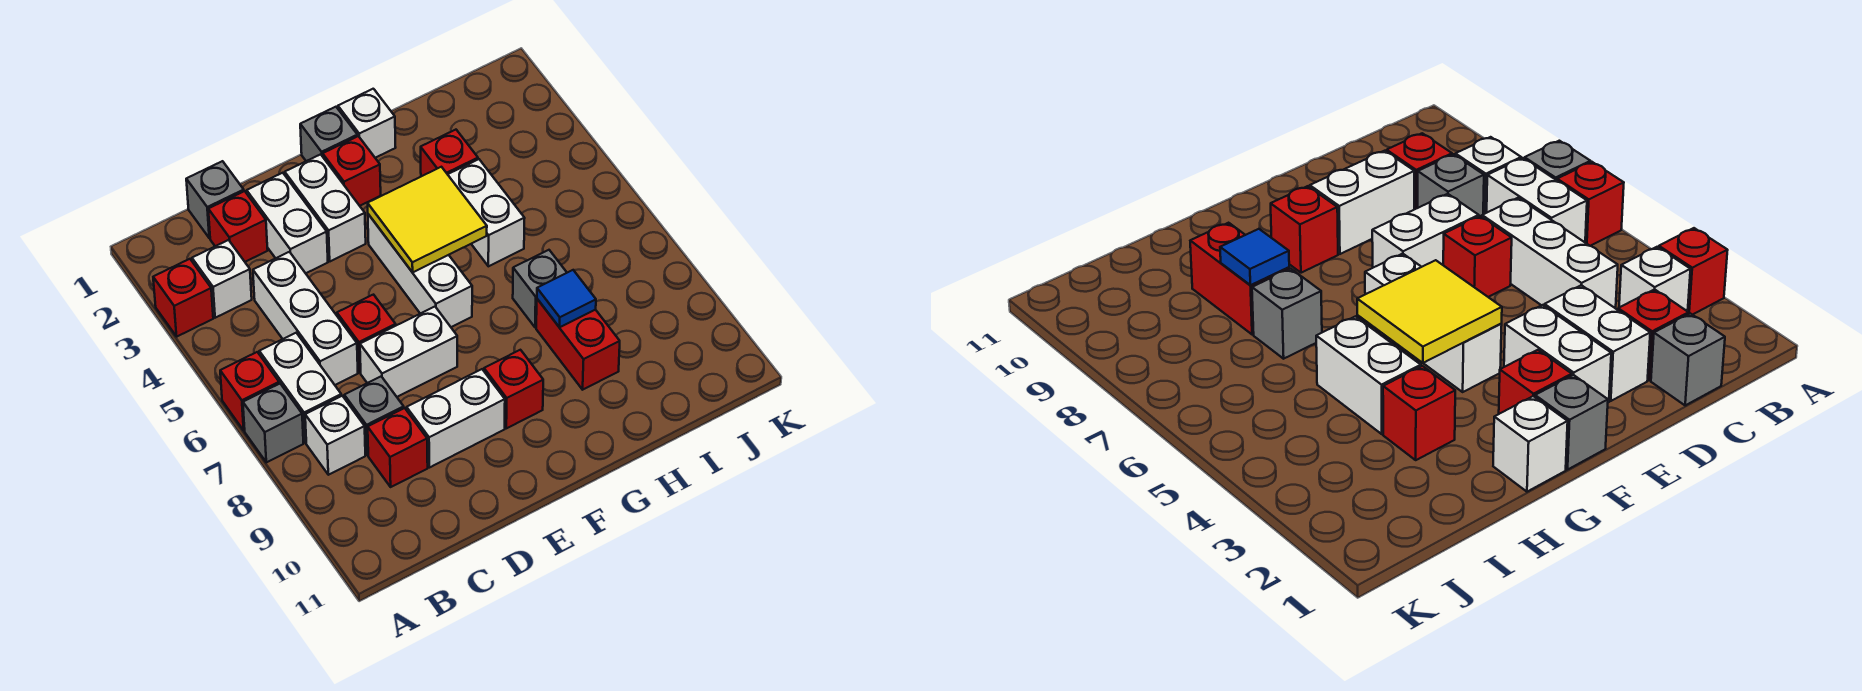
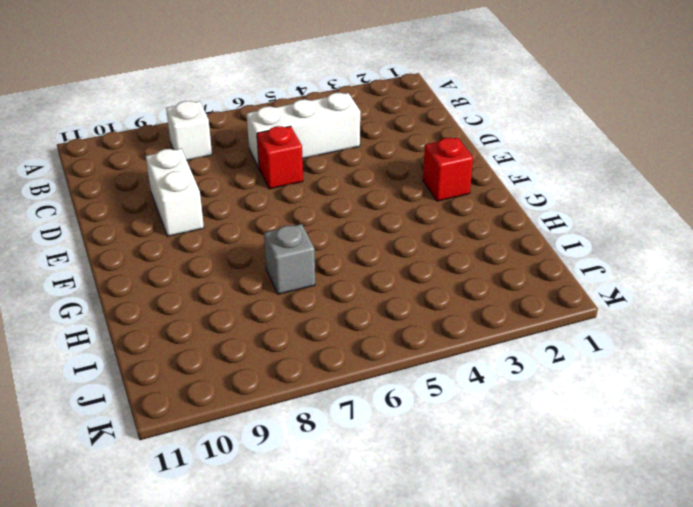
none -> red 1x1 brick [153,259,213,336]
none -> red 1x1 brick [220,352,279,430]
none -> grey 1x1 brick [243,384,303,462]

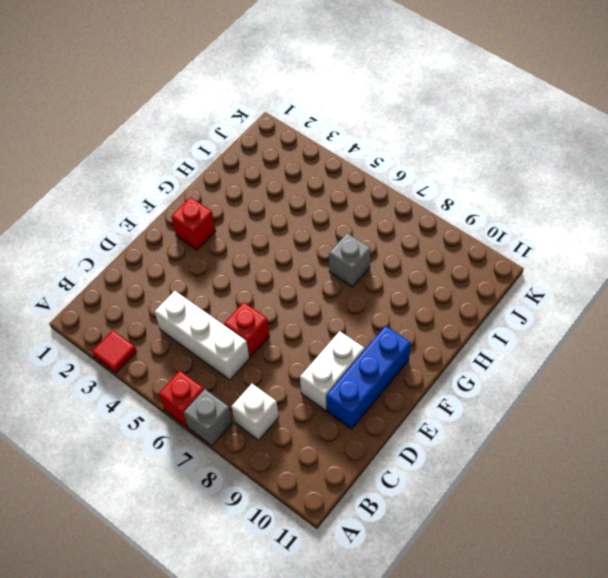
red 1x1 tile [92,330,137,373] -> red 1x1 brick [153,259,213,336]
blue 1x3 brick [326,326,411,429] -> none
none -> white 1x1 brick [192,240,252,318]
none -> white 1x2 brick [259,333,341,443]
none -> grey 1x1 brick [186,161,244,238]

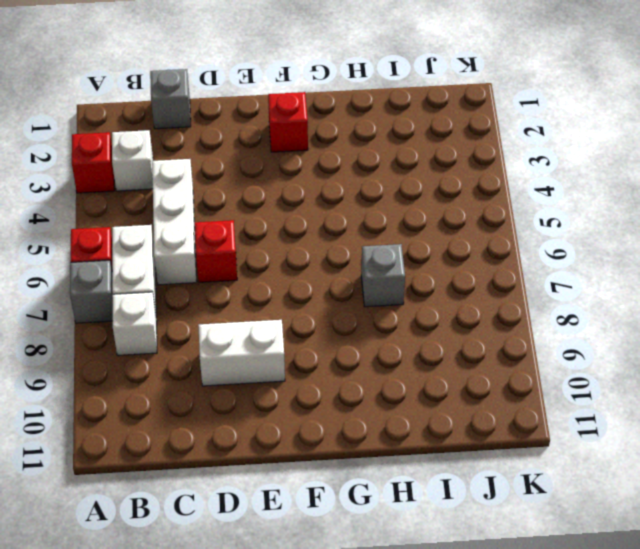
none -> red 1x1 brick [208,191,268,262]
none -> grey 1x1 brick [344,376,404,455]
none -> red 1x1 brick [368,408,428,487]

